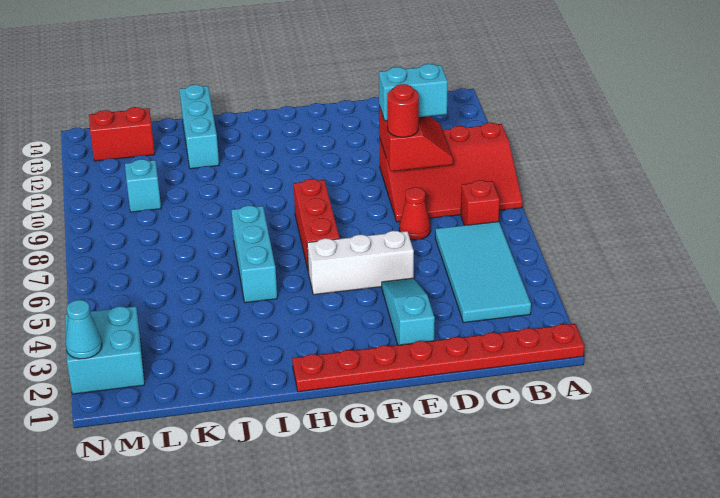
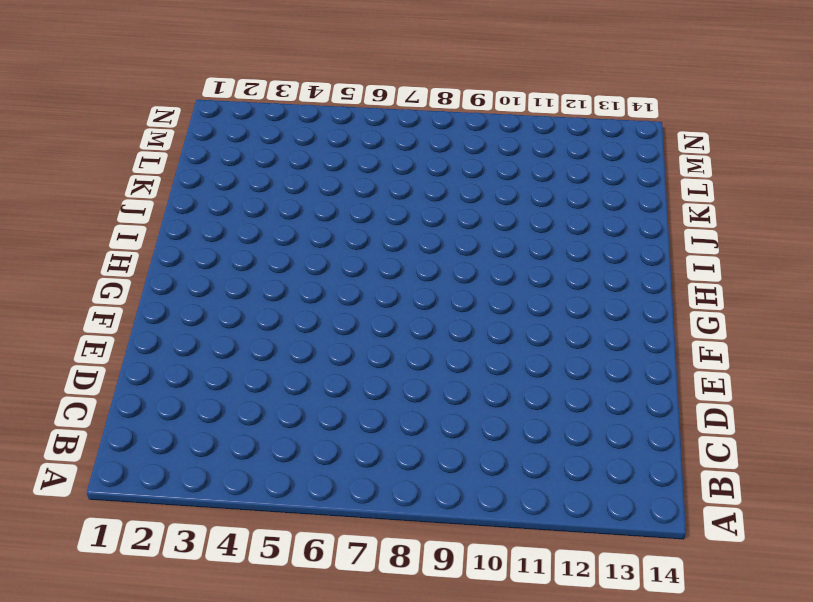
none -> red 1x8 plate [292,324,585,392]
none -> red 3x4 slope [379,123,523,222]
none -> cyan 2x4 tile [435,222,531,323]

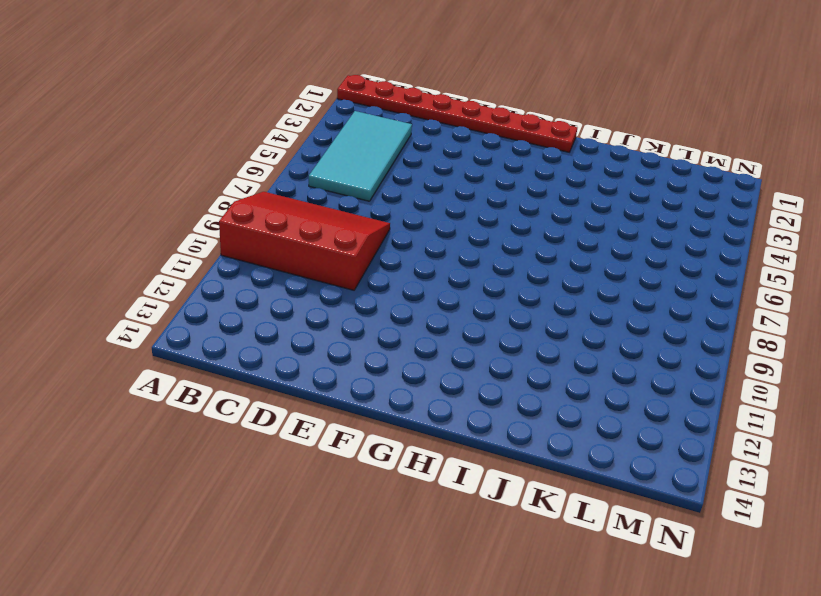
none -> red 1x1 brick [461,180,500,225]
none -> red 1x1 cone [399,187,431,240]
none -> cyan 1x3 slope [382,278,435,345]

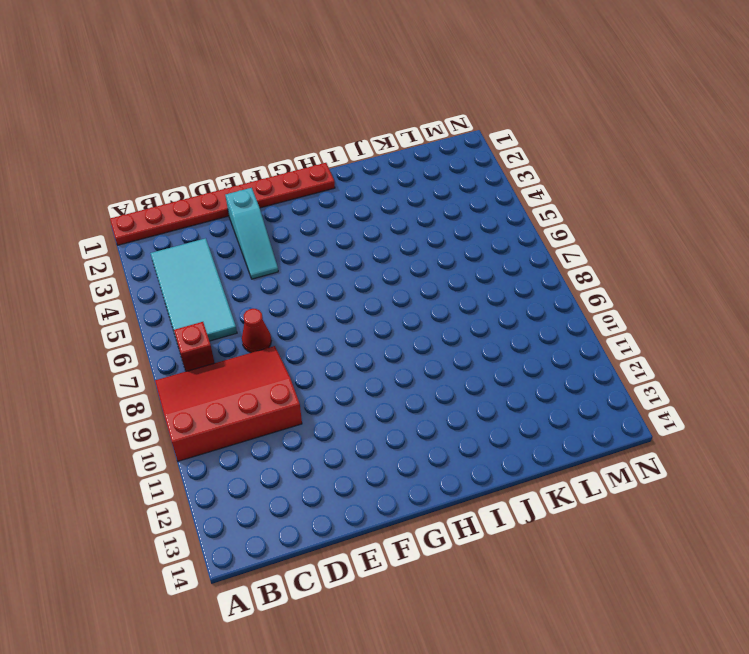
none -> white 1x3 brick [307,231,414,295]
none -> red 1x3 brick [294,179,340,273]
none -> cyan 1x3 brick [231,205,277,303]

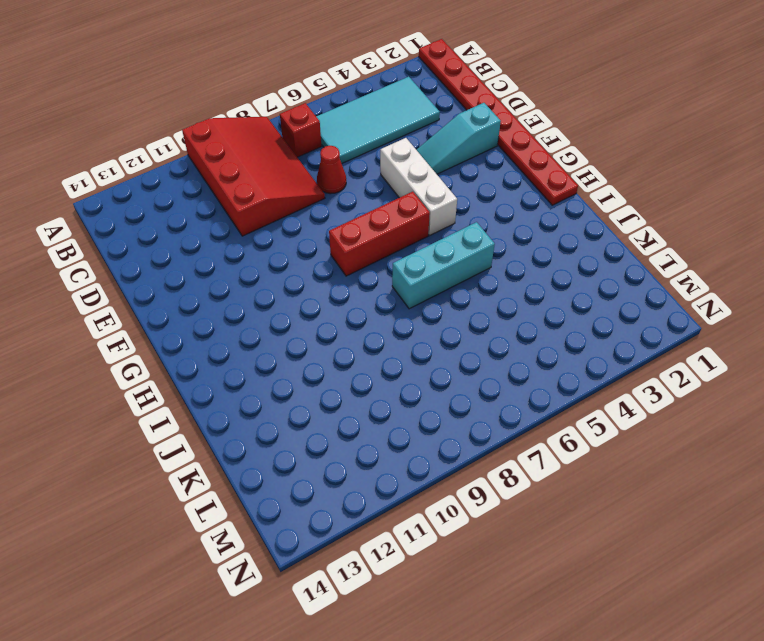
none -> cyan 1x3 brick [179,85,219,169]
none -> cyan 1x1 brick [125,159,161,212]
none -> red 1x2 brick [89,107,155,161]

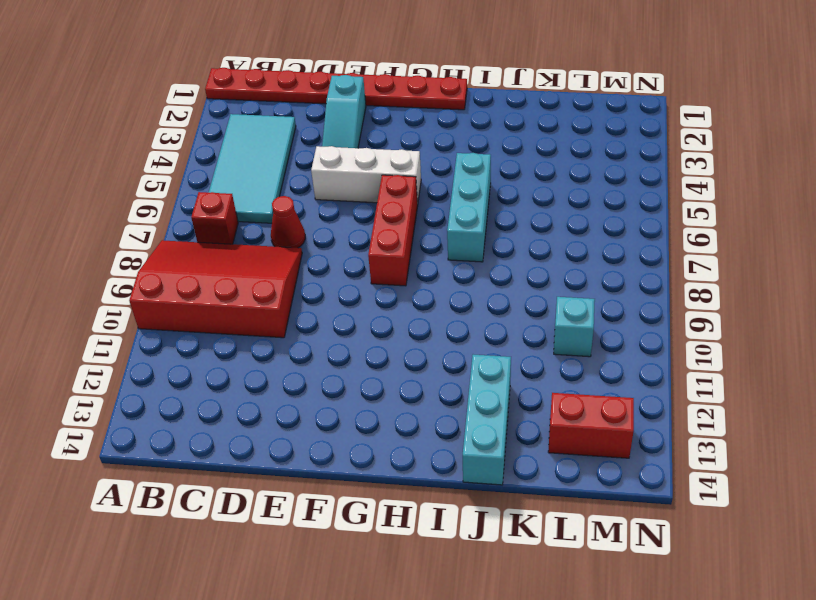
none -> cyan 2x2 brick [65,306,145,394]
none -> red 2x2 slope [379,106,453,171]
none -> cyan 1x1 cone [65,300,102,359]

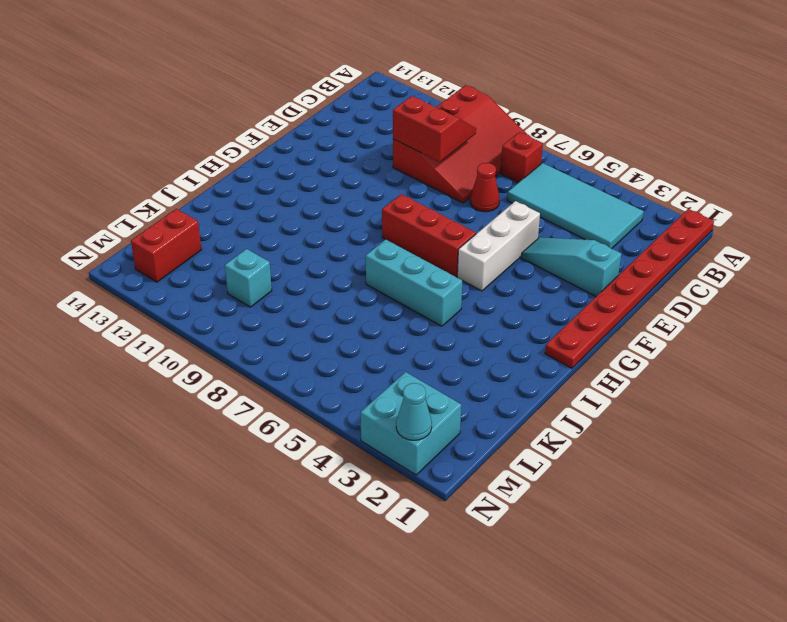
none -> cyan 1x3 brick [179,85,219,169]
none -> cyan 1x2 brick [379,64,448,121]
none -> red 1x1 round brick [387,84,419,137]

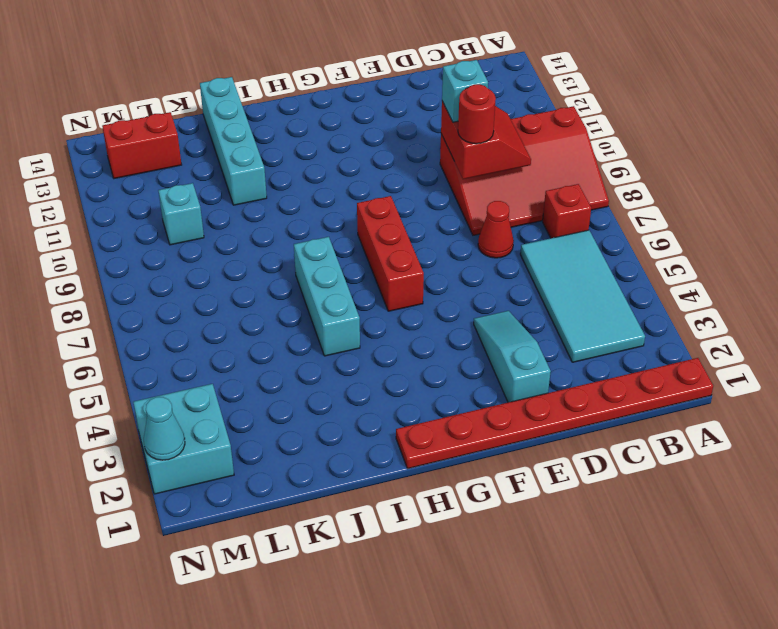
cyan 1x1 brick [442,60,488,122] -> cyan 1x2 brick [379,64,448,121]
cyan 1x4 brick [200,77,267,205] -> cyan 1x3 brick [179,85,219,169]
none -> white 1x3 brick [307,231,414,295]

